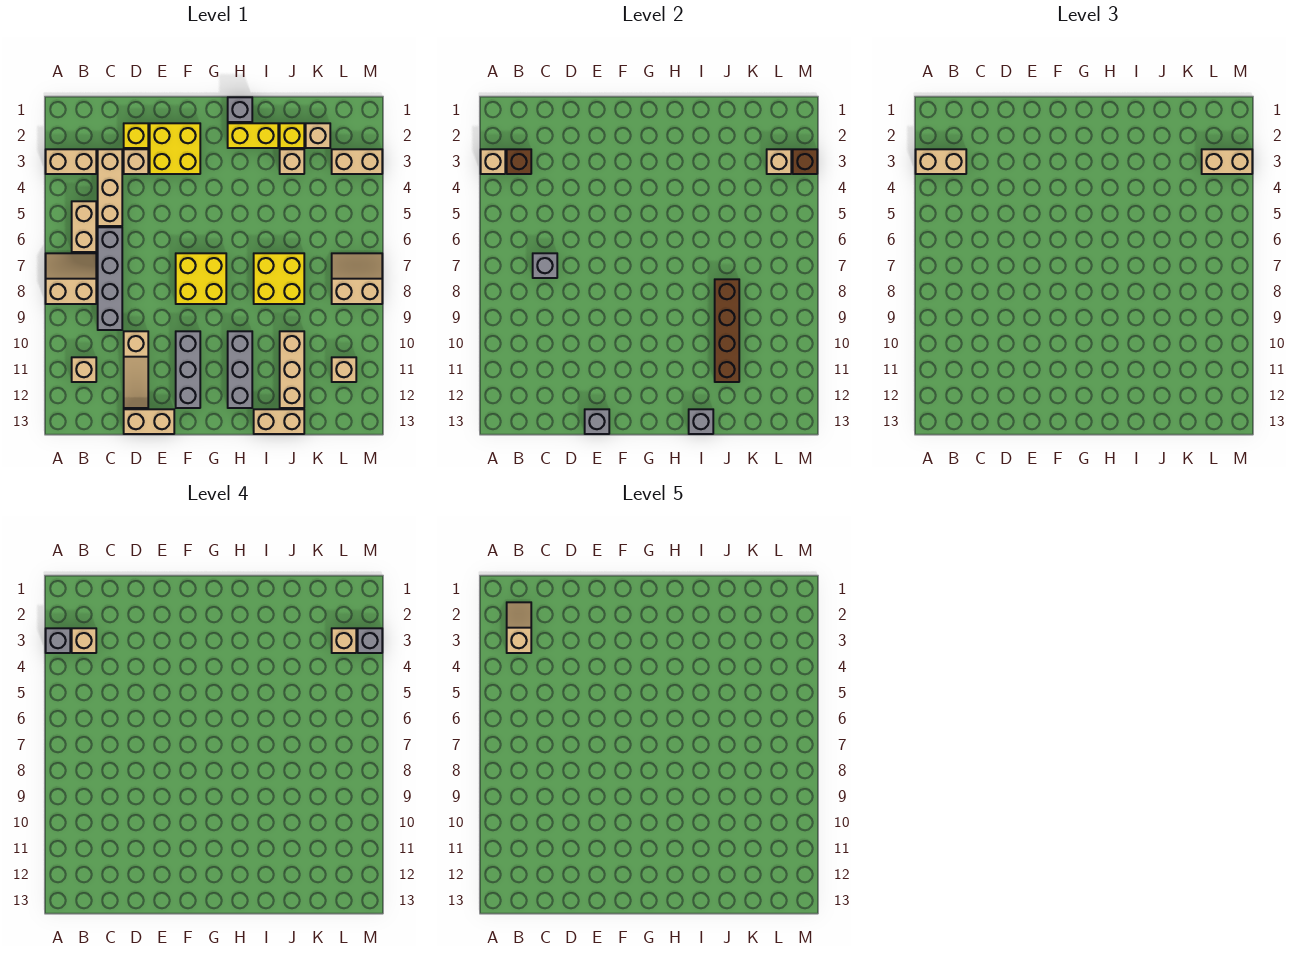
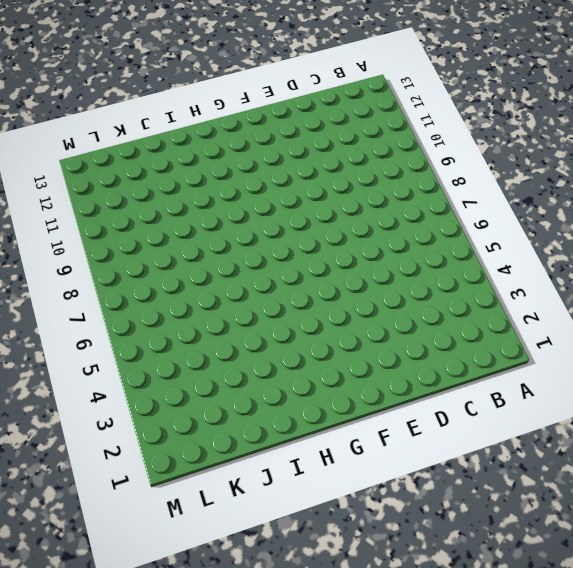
none -> tan 1x2 brick [46,149,96,174]
none -> tan 2x2 slope [46,253,96,304]
none -> tan 1x2 brick [72,201,96,252]
none -> tan 1x1 brick [72,357,96,382]

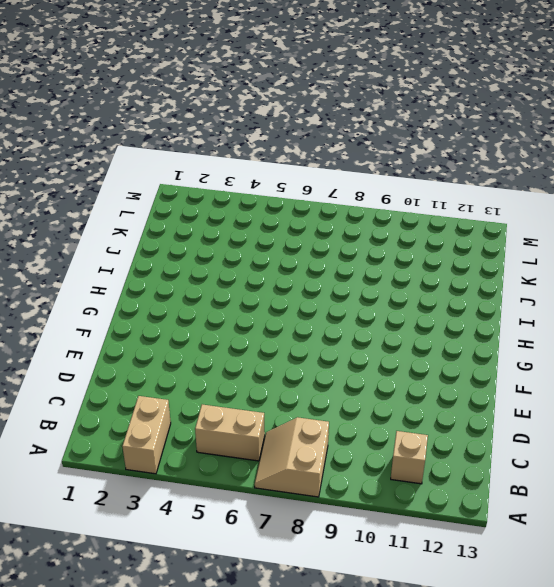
none -> tan 1x3 brick [98,149,122,226]
none -> grey 1x4 brick [98,227,122,330]
none -> yellow 1x1 brick [124,123,148,148]
none -> tan 1x1 brick [124,149,148,174]

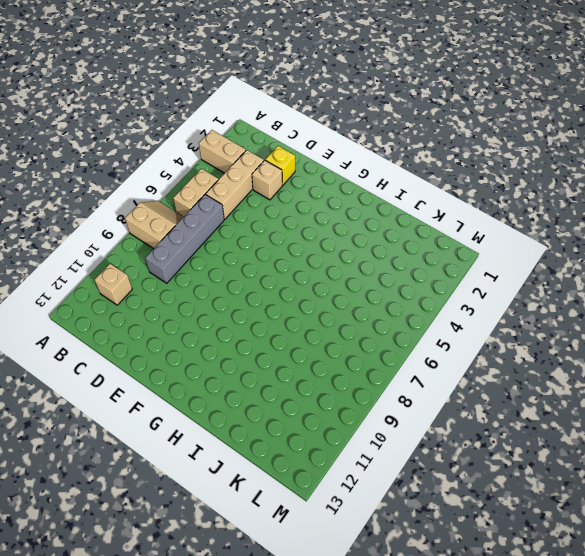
none -> tan 1x3 slope [124,331,148,408]
none -> tan 1x2 brick [124,409,174,434]
none -> yellow 2x2 brick [150,123,200,174]
none -> yellow 2x2 brick [176,253,226,304]

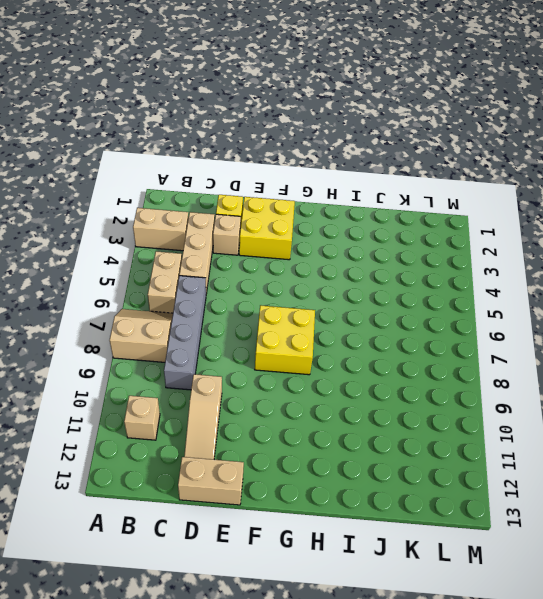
none -> grey 1x3 brick [176,331,200,408]
none -> grey 1x1 brick [228,97,252,122]
none -> yellow 1x2 brick [228,123,278,148]
none -> grey 1x3 brick [228,331,252,408]

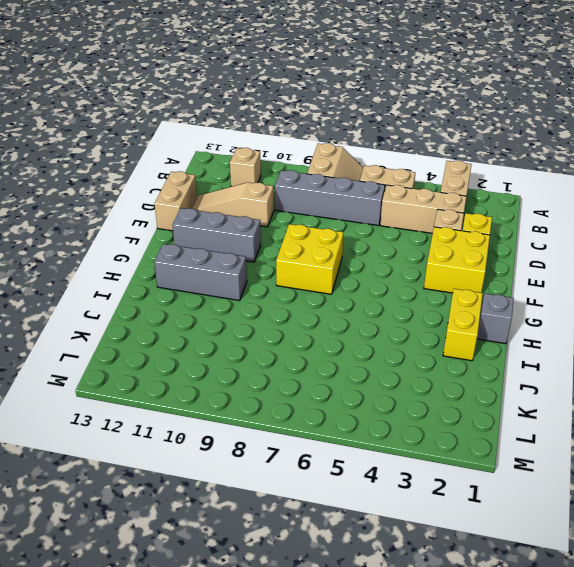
none -> yellow 2x2 brick [254,253,304,304]
none -> tan 1x2 brick [254,409,304,434]
none -> yellow 1x1 brick [280,123,304,148]
none -> tan 1x1 brick [280,149,304,174]

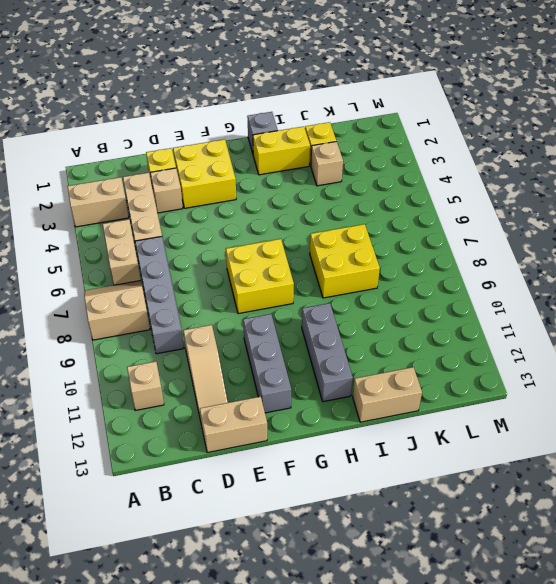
none -> tan 1x3 brick [280,331,304,408]
none -> tan 1x1 brick [306,123,330,148]
none -> tan 1x2 brick [332,149,382,174]
none -> tan 2x2 slope [332,253,382,304]

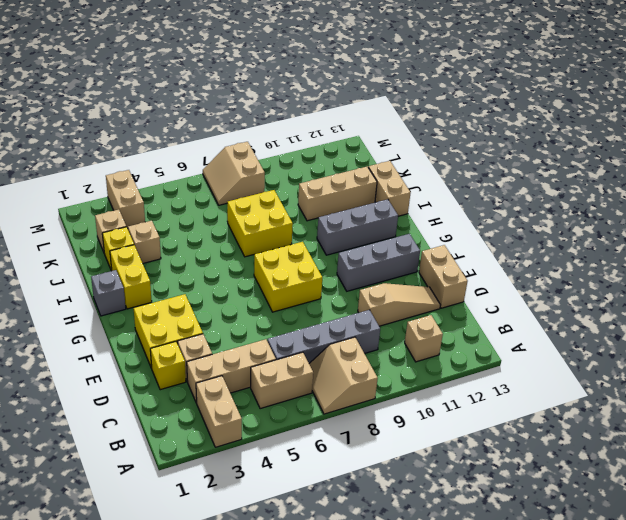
none -> tan 1x1 brick [332,357,356,382]
none -> tan 1x1 brick [481,149,505,174]
none -> brown 1x1 brick [507,149,531,174]
none -> grey 1x1 brick [533,253,557,278]

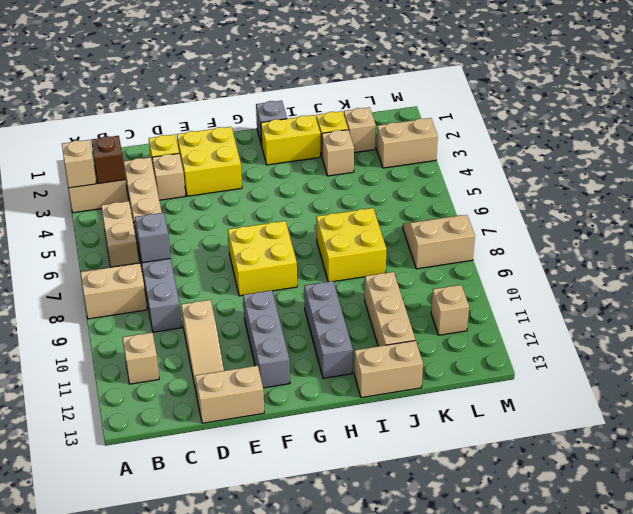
none -> grey 1x1 brick [585,409,609,434]
none -> grey 1x1 brick [689,409,713,434]
none -> brown 1x4 brick [715,279,739,382]
none -> tan 1x1 brick [767,149,791,174]

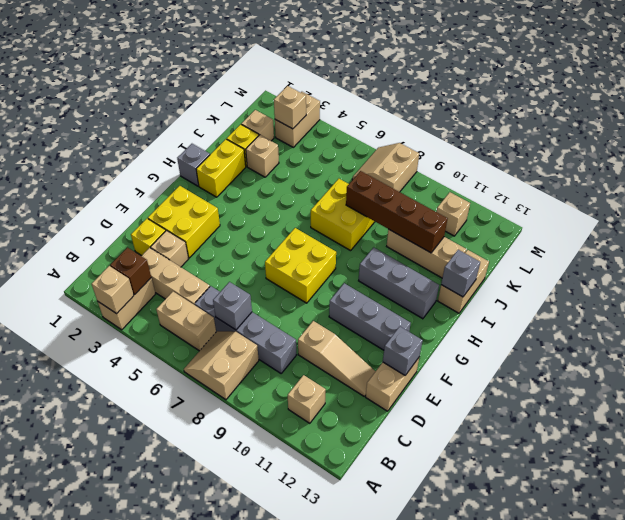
none -> brown 1x1 brick [793,149,817,174]
none -> tan 1x2 brick [916,149,966,174]
none -> tan 1x2 brick [1202,149,1252,174]
none -> grey 1x1 brick [46,628,70,653]

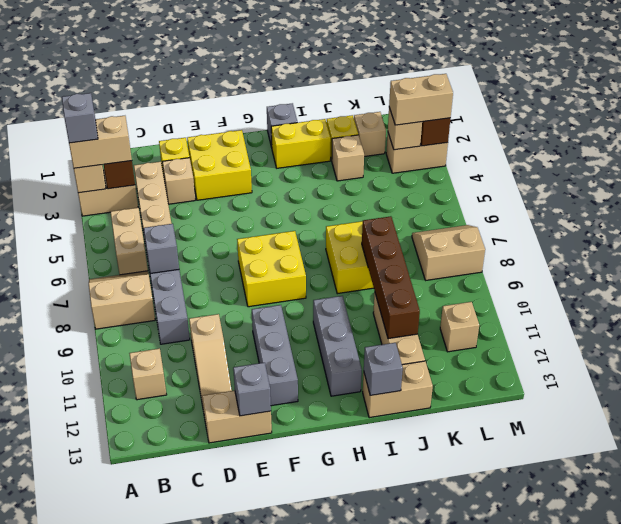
none -> tan 1x1 brick [72,628,96,653]
none -> tan 1x1 brick [332,628,356,653]
none -> grey 1x1 brick [358,628,382,653]
none -> tan 1x2 slope [507,602,531,653]

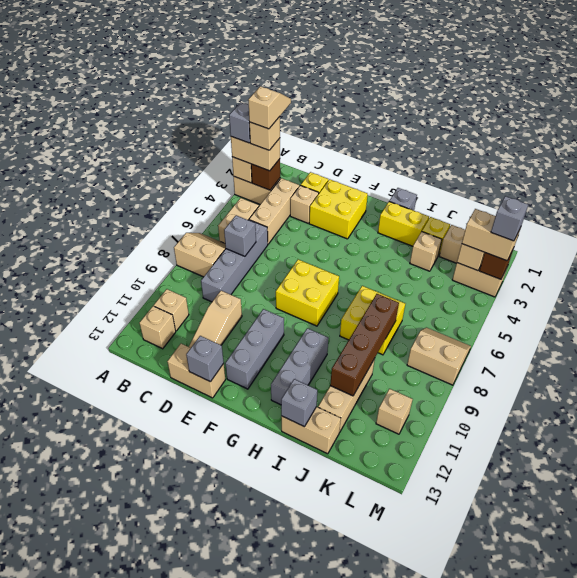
tan 1x1 brick [139,306,176,349] -> tan 1x1 brick moved to [332,628,356,653]

